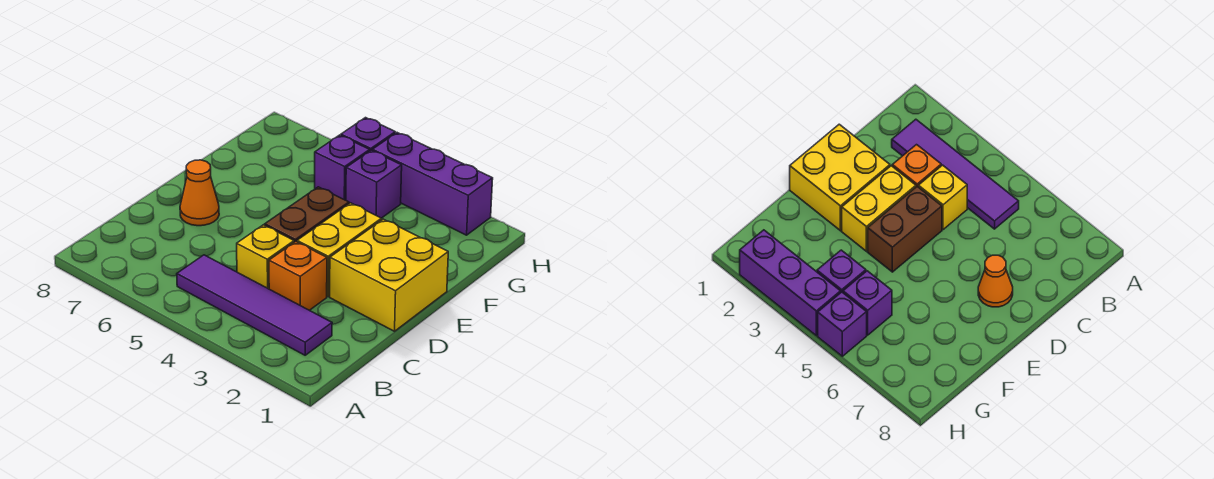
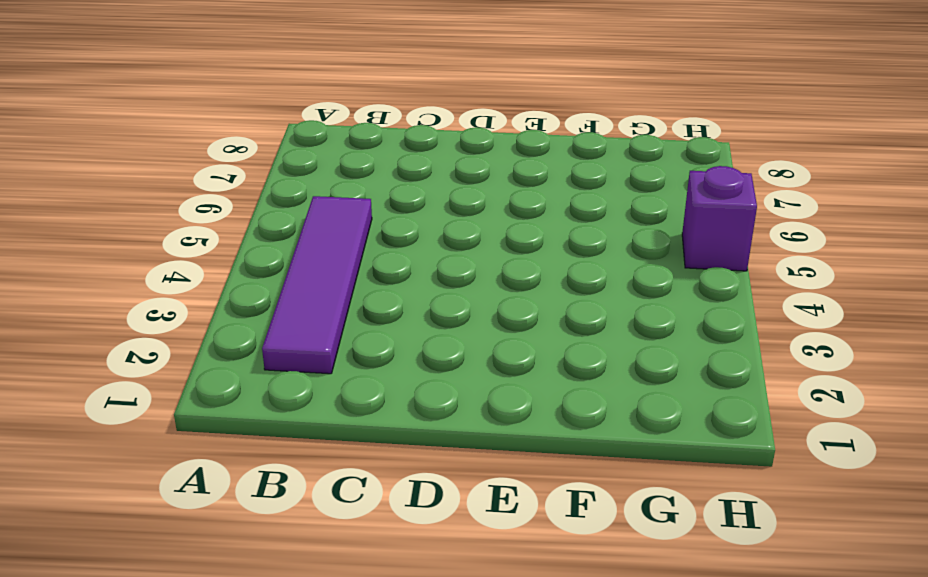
none -> orange 1x1 brick [269,241,327,310]
none -> yellow 1x1 brick [237,225,294,289]

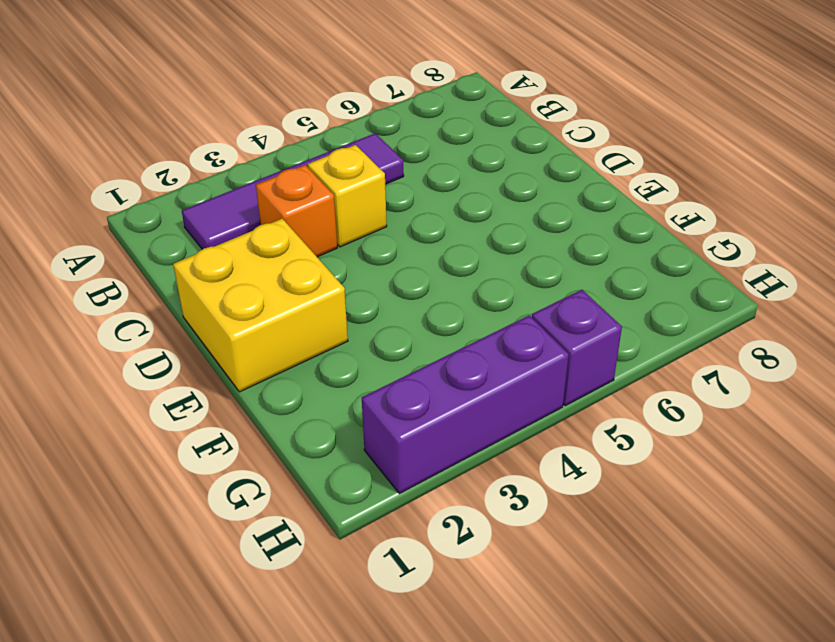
none -> yellow 1x2 brick [297,203,382,297]
none -> brown 1x2 brick [265,187,349,242]

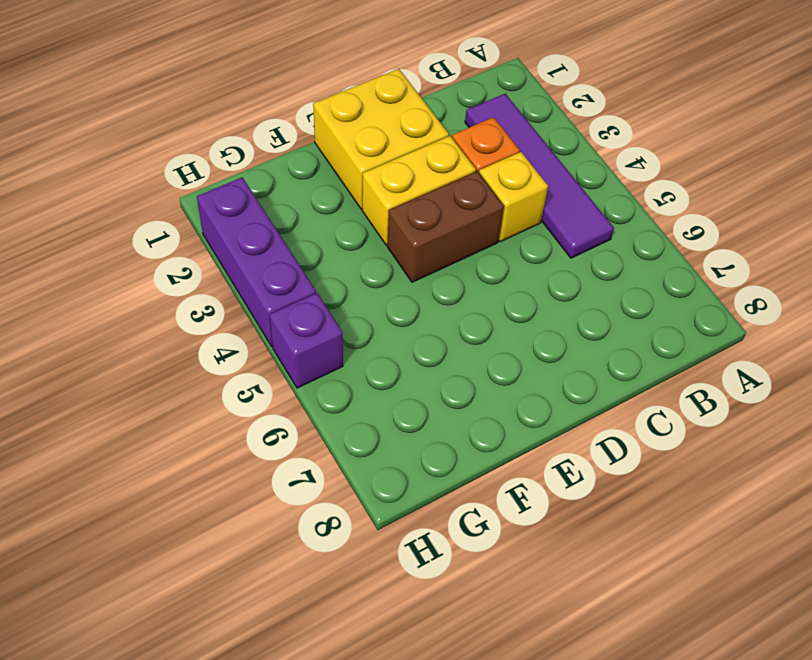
none -> orange 1x1 cone [180,160,219,226]
none -> purple 1x1 brick [346,150,402,218]

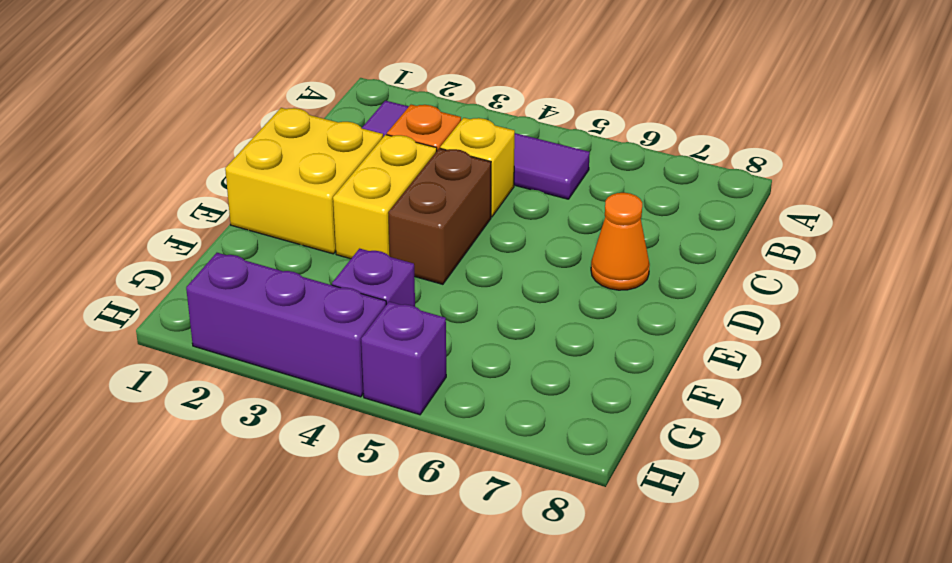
none -> purple 1x1 brick [315,135,370,200]

